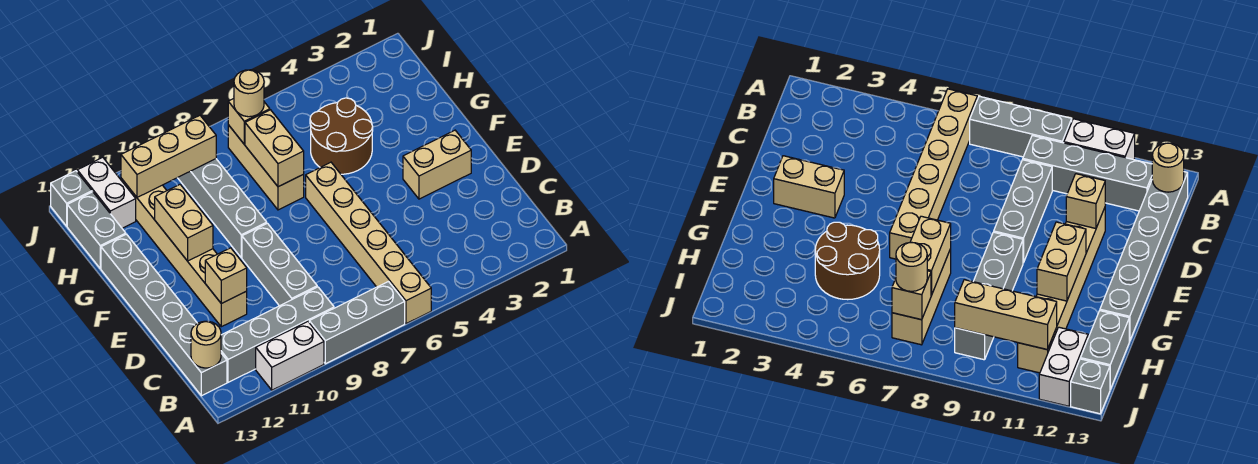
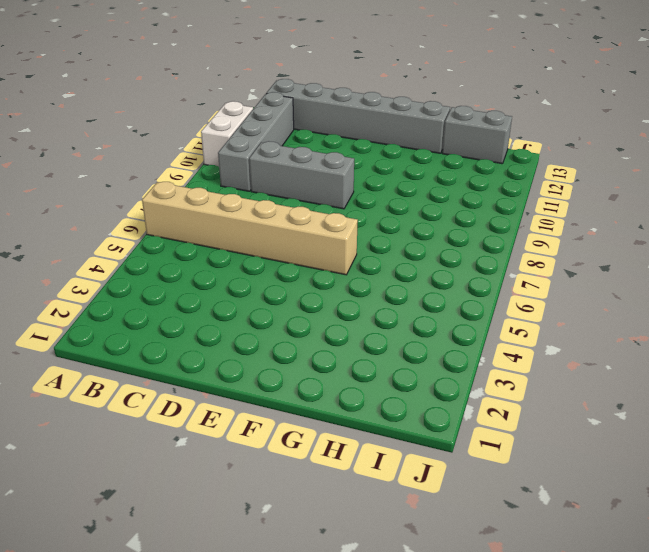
none -> grey 1x3 brick [309,282,405,364]
none -> tan 1x6 brick [121,178,247,327]
none -> tan 1x2 brick [403,130,471,199]

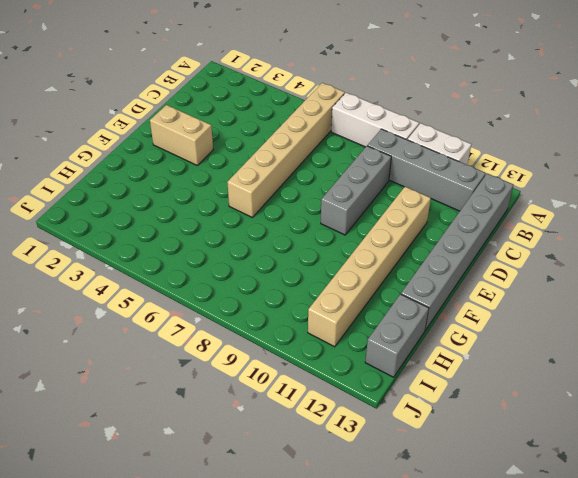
white 1x3 brick [331,93,419,147] -> grey 1x3 brick [309,282,405,364]
none -> grey 1x4 brick [178,159,267,258]
none -> brown 2x2 round brick [310,98,373,174]
none -> tan 1x3 brick [228,125,304,210]

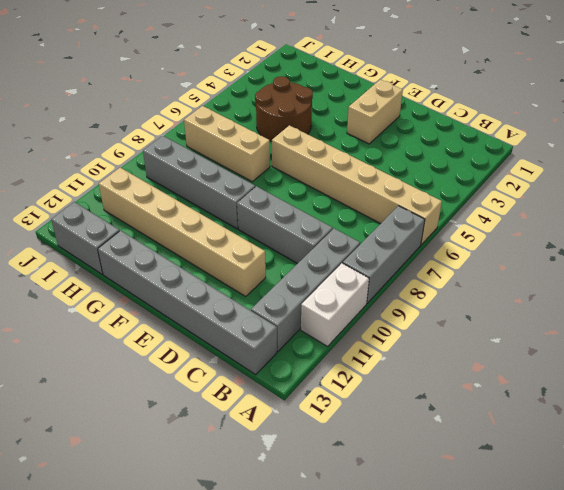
none -> white 1x2 brick [77,157,136,228]
none -> grey 1x1 brick [51,171,92,226]
none -> tan 1x1 round brick [191,321,221,368]

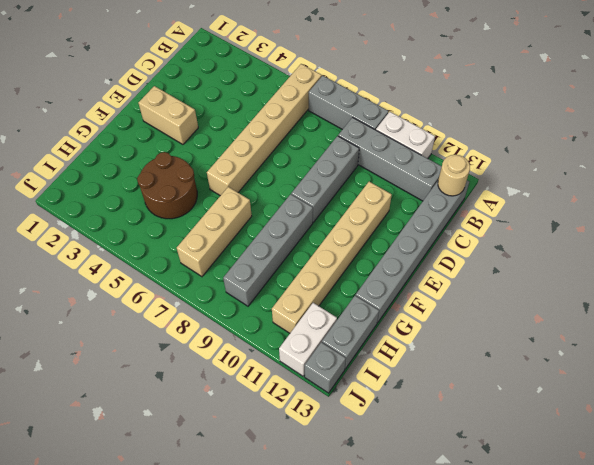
none -> tan 1x1 brick [205,248,247,304]
none -> tan 1x2 brick [155,185,213,261]
none -> tan 1x2 brick [245,110,304,187]

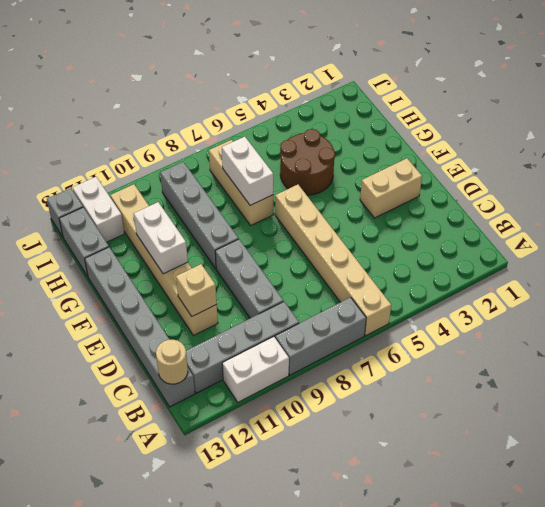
white 1x2 brick [134,202,188,274] -> tan 1x2 brick [155,185,213,261]
white 1x2 brick [222,137,273,205] -> tan 1x2 brick [245,110,304,187]
none -> tan 1x1 brick [228,99,270,144]
none -> tan 1x3 brick [121,116,216,197]
none -> tan 1x1 round brick [234,70,264,117]

